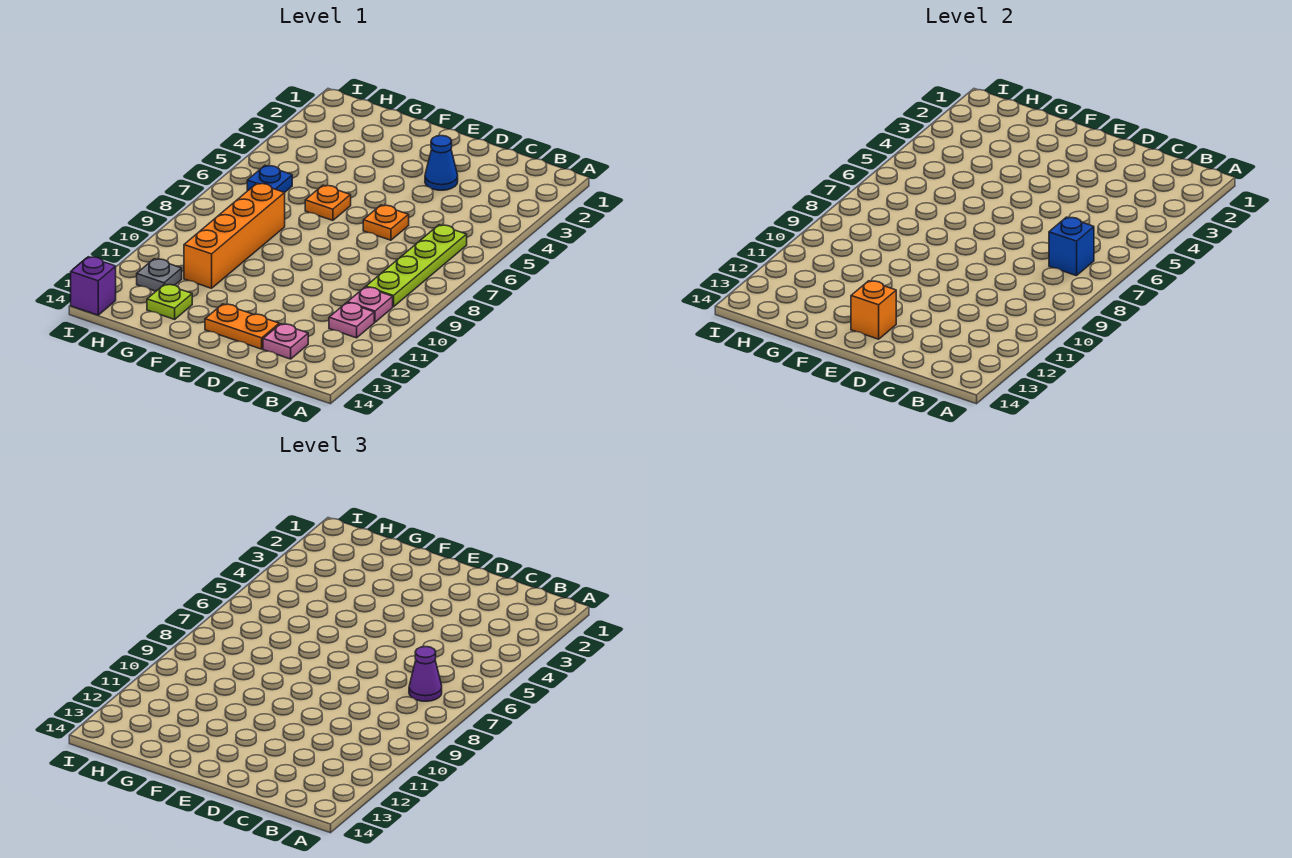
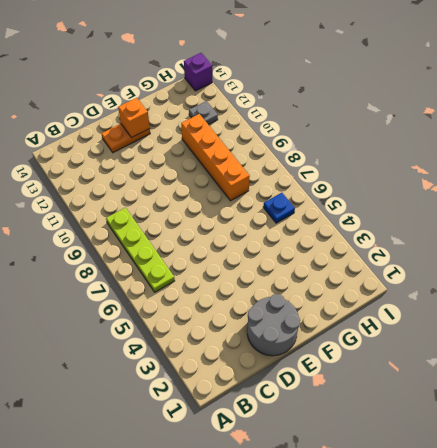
grey 2x2 round brick [247,294,300,356] -> none
none -> pink 1x1 plate [348,287,393,322]
none -> pink 1x1 plate [329,303,374,338]
none -> pink 1x1 plate [263,324,308,359]

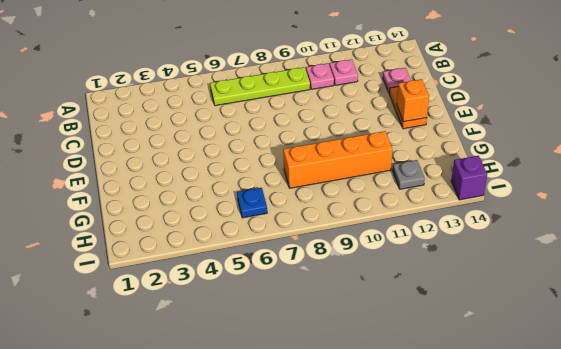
none -> blue 1x1 cone [425,136,458,190]
none -> orange 1x1 plate [363,205,409,240]
none -> orange 1x1 plate [305,185,351,220]

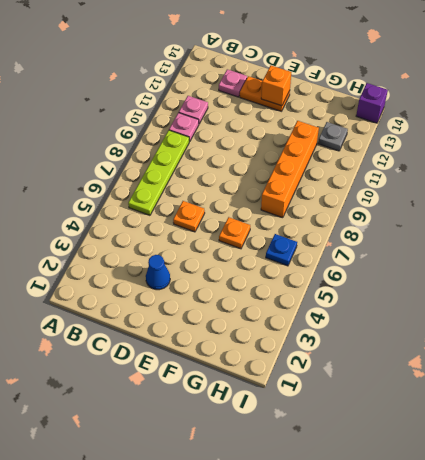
none -> lime 1x1 plate [147,284,192,319]
none -> blue 1x1 brick [1049,217,1094,276]
none -> purple 1x1 cone [409,647,442,701]

